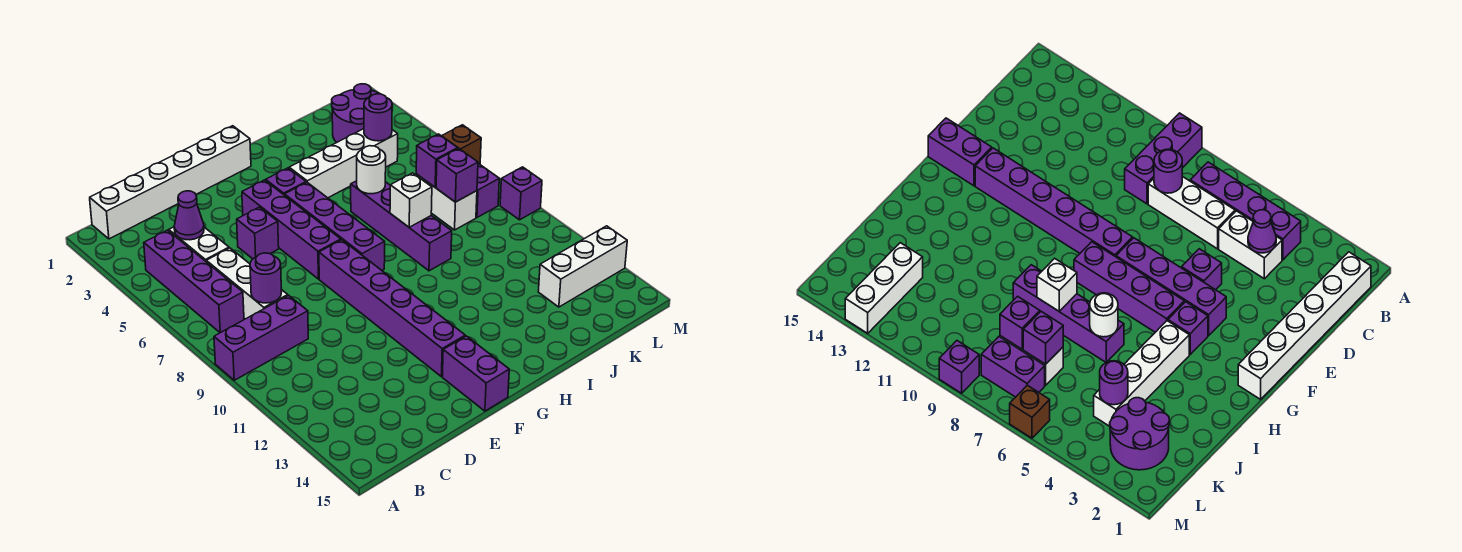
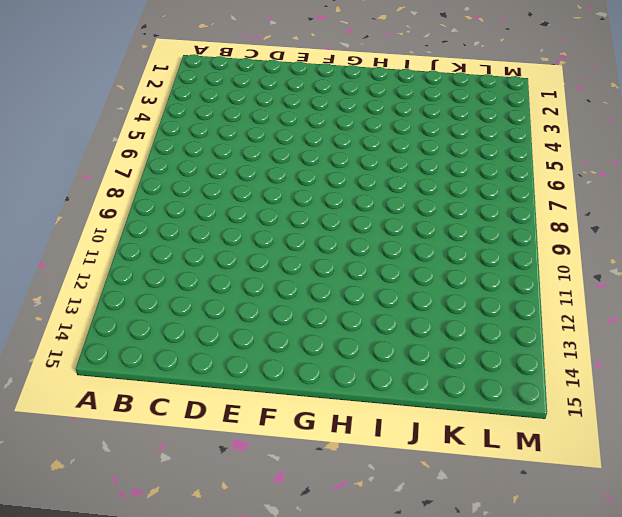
none -> purple 1x3 brick [214,295,308,380]
none -> white 1x6 brick [90,126,251,239]
none -> purple 1x4 brick [144,230,244,333]

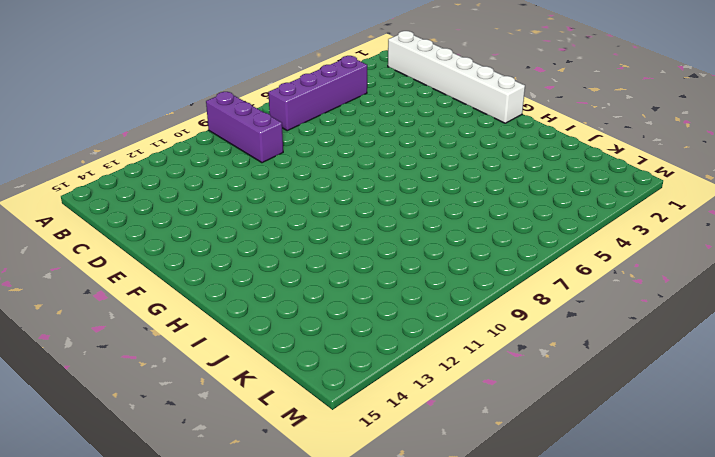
none -> white 1x2 brick [169,227,229,261]
none -> white 1x3 brick [206,248,288,319]
none -> purple 1x1 brick [237,207,279,259]

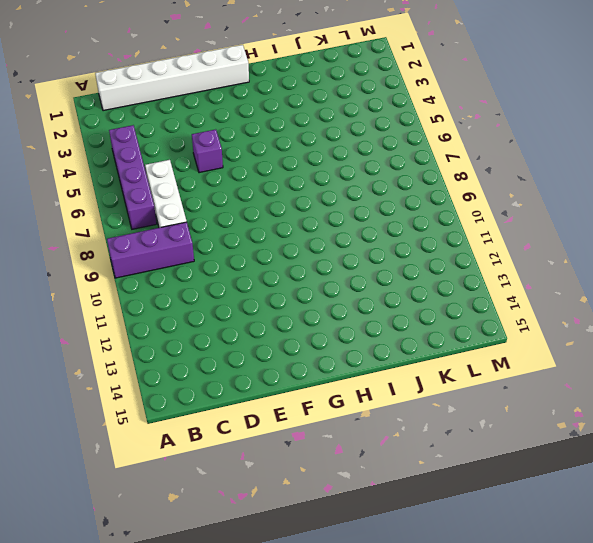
none -> white 1x2 brick [169,227,229,261]
none -> purple 1x4 brick [242,180,341,279]
none -> purple 1x6 brick [319,240,465,377]

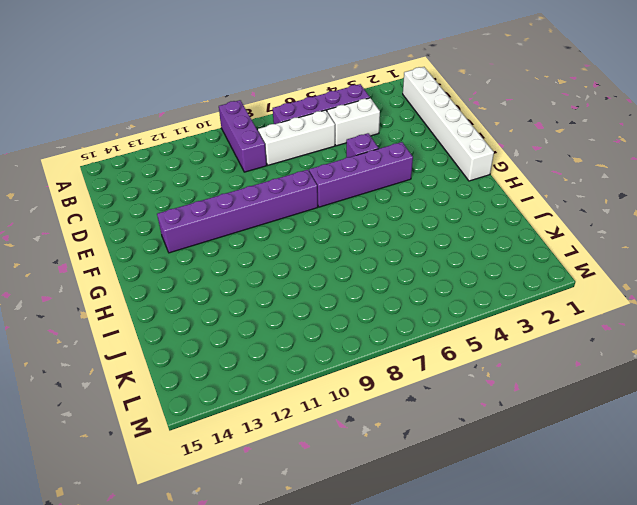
none -> purple 1x2 brick [442,336,509,411]
none -> purple 1x1 brick [266,168,306,195]
none -> purple 1x4 brick [285,182,385,270]

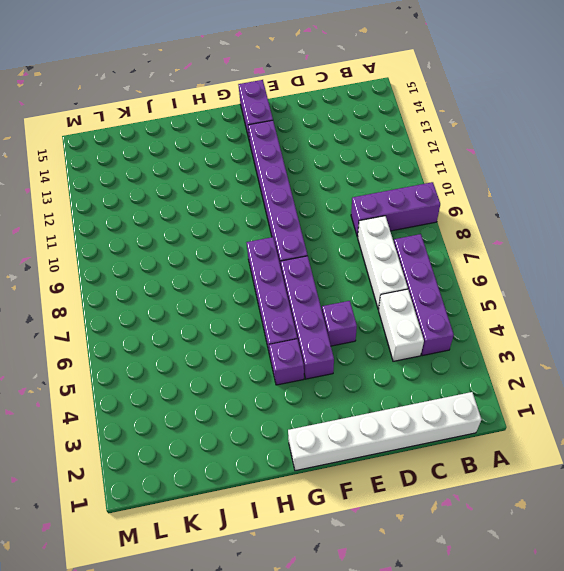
none -> white 1x4 brick [289,129,398,198]
none -> purple 1x4 brick [351,181,452,271]
none -> purple 2x2 round brick [332,84,380,143]

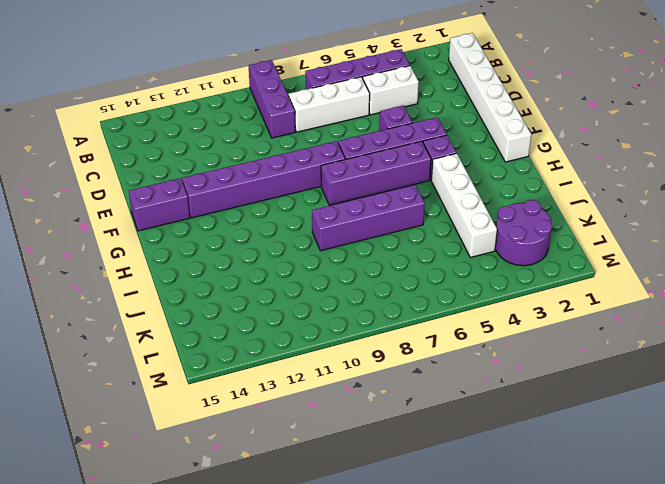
none -> white 1x2 brick [416,174,477,230]
none -> white 1x3 brick [538,226,627,307]
none -> purple 1x2 brick [476,163,499,217]

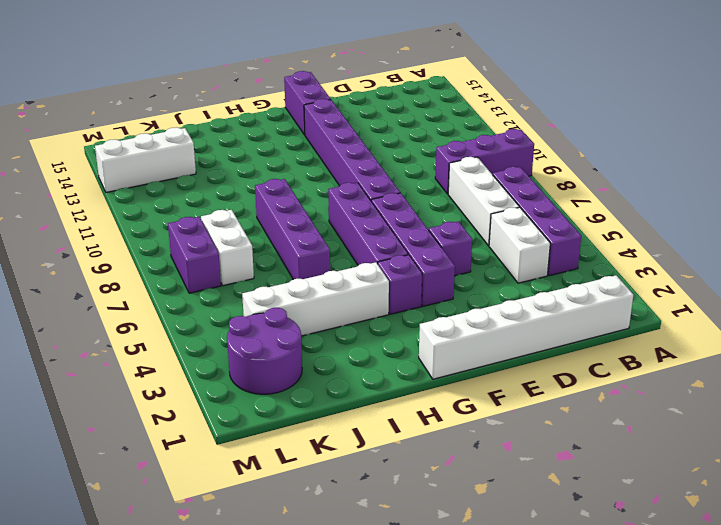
none -> brown 1x1 brick [442,125,481,164]
none -> purple 1x1 brick [500,167,542,220]
none -> purple 1x1 cone [174,191,204,240]

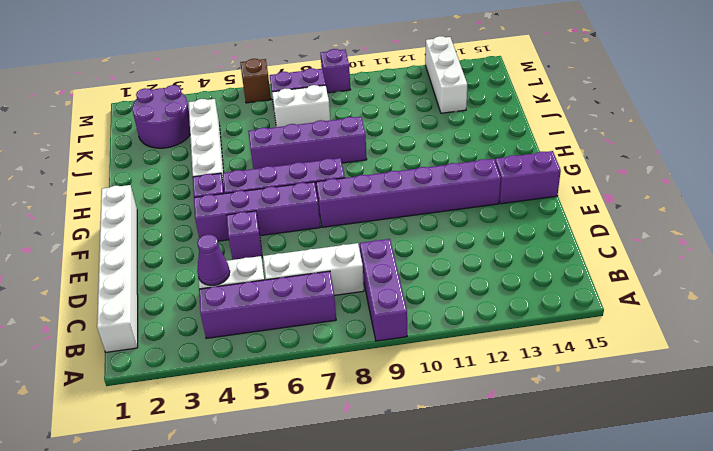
none -> purple 1x1 round brick [250,253,282,303]
none -> white 1x1 round brick [357,146,386,194]
none -> white 1x1 brick [390,173,432,227]

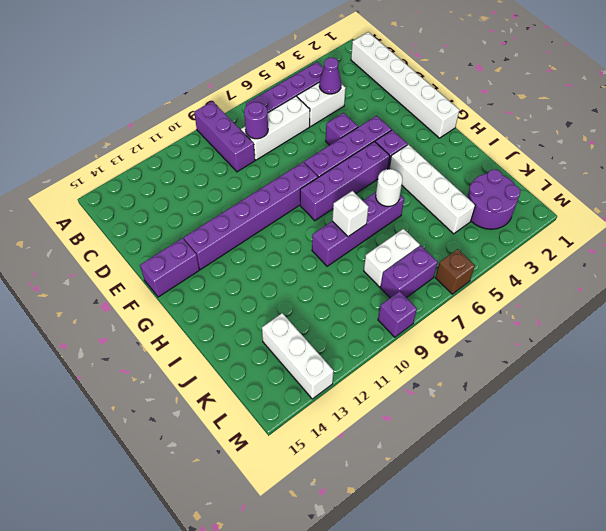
none -> purple 1x1 round brick [364,94,392,141]
none -> purple 1x1 brick [416,134,458,187]
none -> purple 1x1 brick [436,148,478,202]

